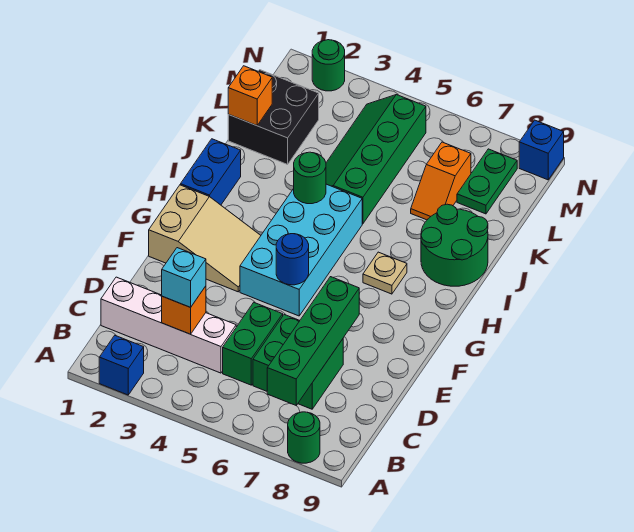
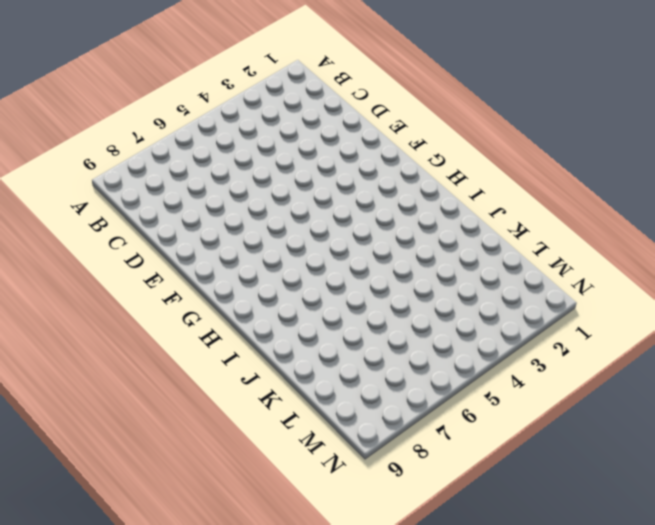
none -> blue 1x1 brick [99,336,144,395]
none -> green 1x1 round brick [288,412,320,463]
none -> white 1x4 brick [101,277,236,373]

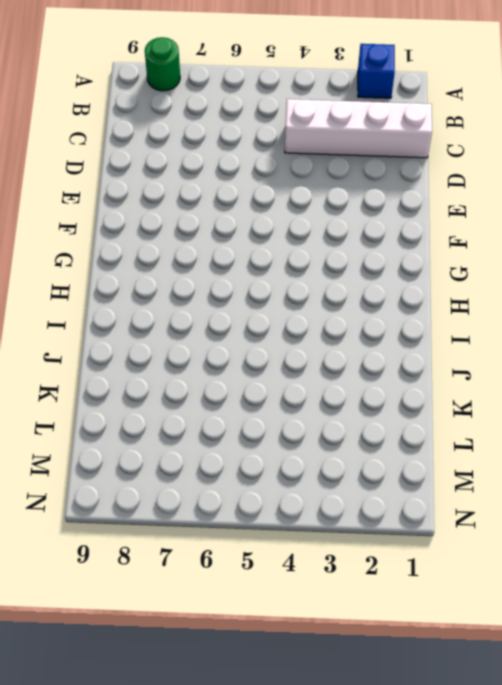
none -> green 1x2 brick [223,303,283,385]
none -> green 2x2 brick [253,315,343,409]
none -> tan 2x3 slope [149,185,261,292]

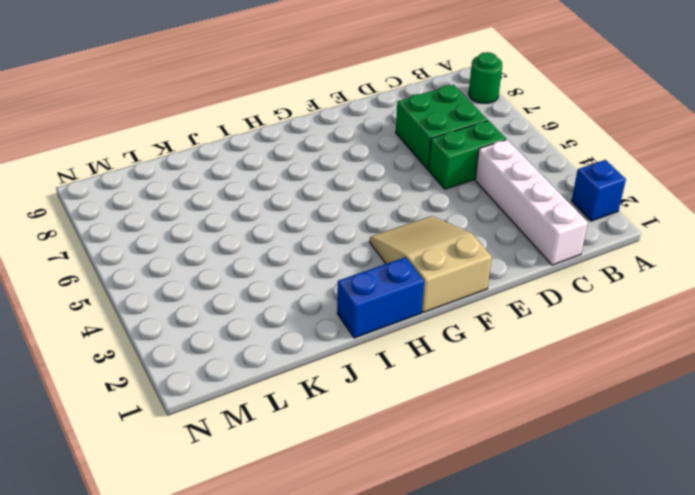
none -> cyan 2x4 brick [240,184,362,316]
none -> tan 1x1 plate [363,252,407,294]
none -> green 2x2 round brick [421,204,488,286]

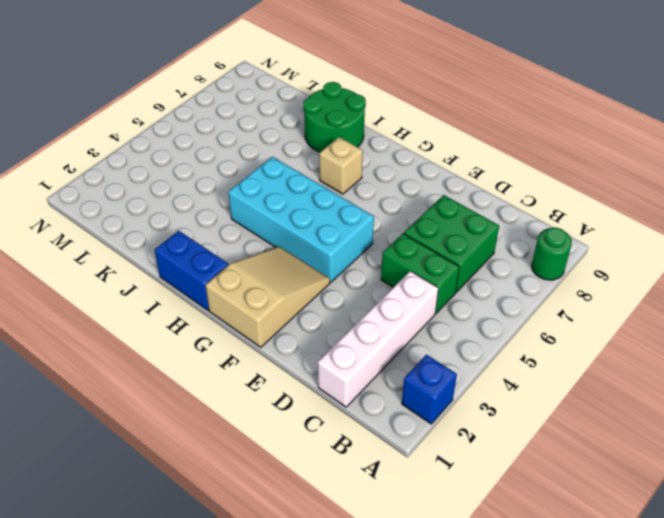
tan 1x1 brick [319,137,363,194] -> tan 1x1 plate [363,252,407,294]
none -> green 2x4 slope [326,95,426,224]
none -> black 2x2 brick [228,70,319,164]
none -> orange 1x2 slope [411,142,471,220]

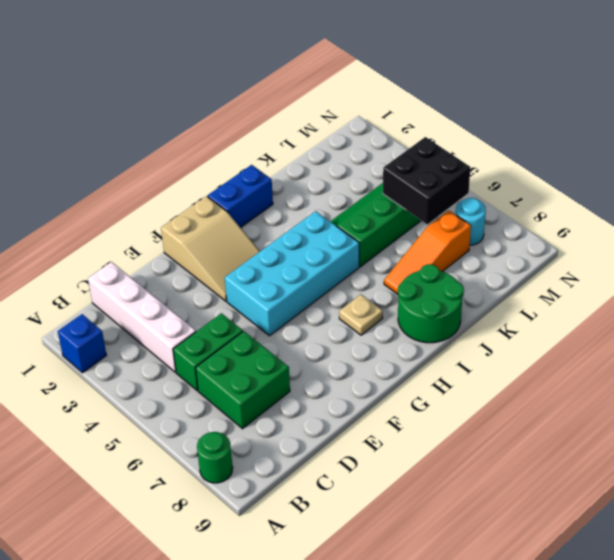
orange 1x3 slope [384,210,471,294] -> orange 1x2 slope [411,142,471,220]
black 2x2 brick [383,137,470,224] -> black 2x2 brick moved to [228,70,319,164]
cyan 1x1 round brick [455,198,486,245] -> none
none -> green 1x2 plate [457,149,517,214]
none -> green 1x1 round brick [312,40,345,91]
none -> blue 1x1 brick [519,120,564,180]

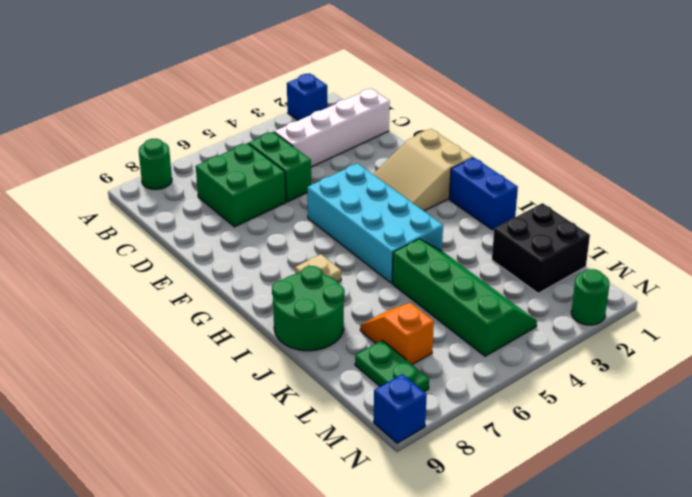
none -> green 1x4 brick [267,277,359,405]
none -> orange 1x1 brick [162,286,206,334]
none -> blue 1x1 round brick [276,234,309,285]

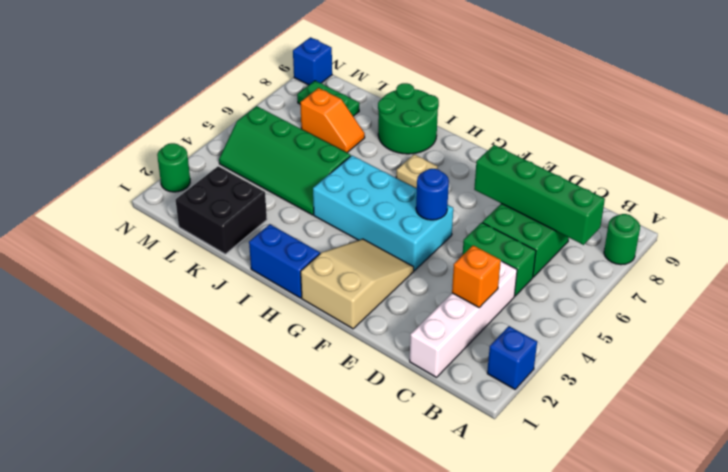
none -> green 1x1 round brick [294,152,326,204]
none -> orange 1x1 brick [228,66,272,126]
none -> cyan 1x1 brick [162,248,206,307]

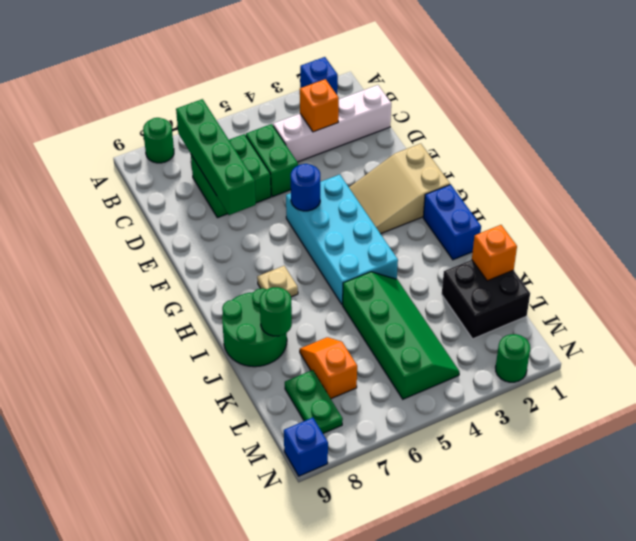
green 1x1 round brick [260,287,292,336] -> green 1x1 round brick moved to [294,152,326,204]
none -> cyan 1x1 brick [162,248,206,307]

